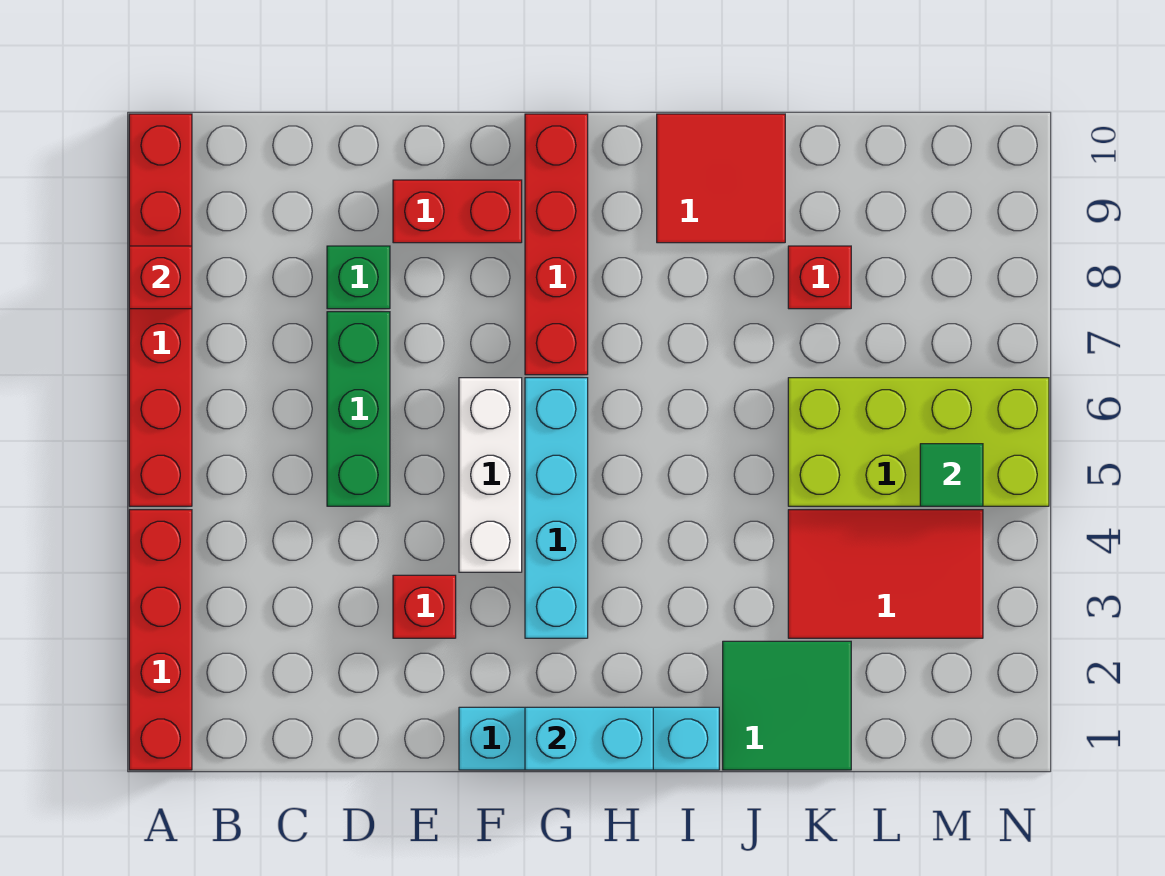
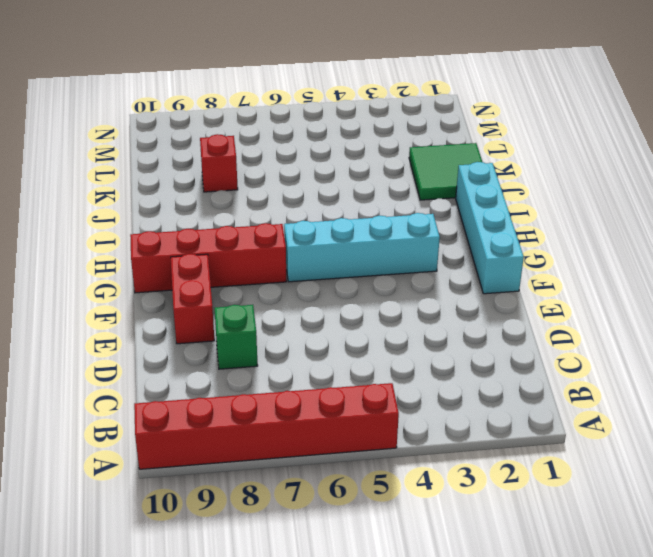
none -> red 1x4 brick [129,510,192,770]
none -> green 1x3 brick [327,312,390,506]
none -> red 1x1 brick [393,575,456,638]

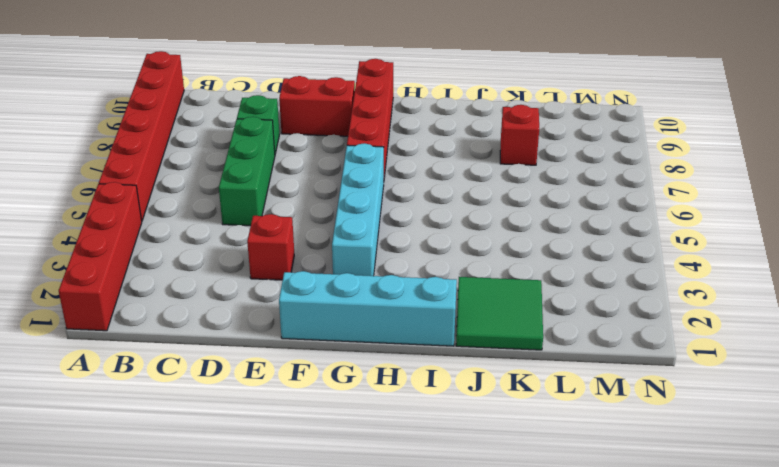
none -> white 1x3 brick [459,378,522,572]
none -> red 2x2 tile [657,114,785,243]
none -> red 2x3 tile [788,510,983,638]

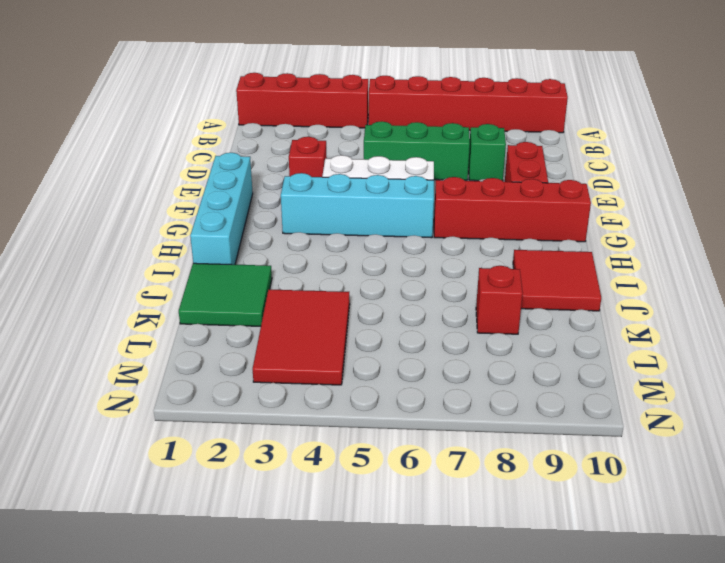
none -> lime 2x4 brick [788,378,1049,506]
none -> red 1x1 brick [129,246,192,309]
none -> cyan 1x2 brick [525,707,653,770]

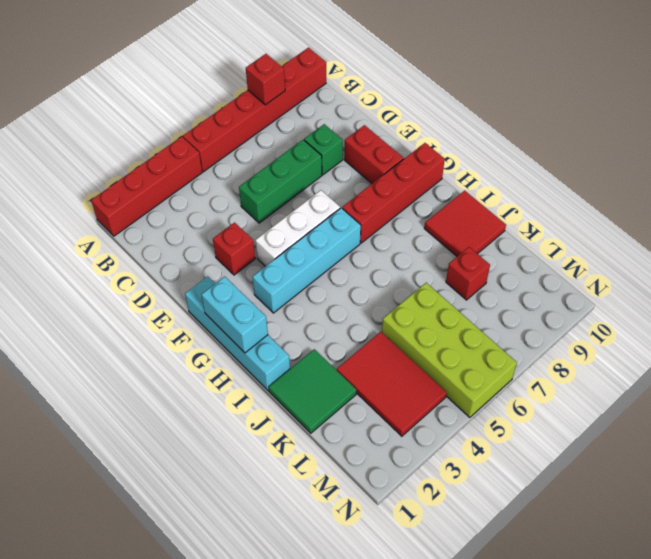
none -> green 1x1 tile [920,444,983,506]

